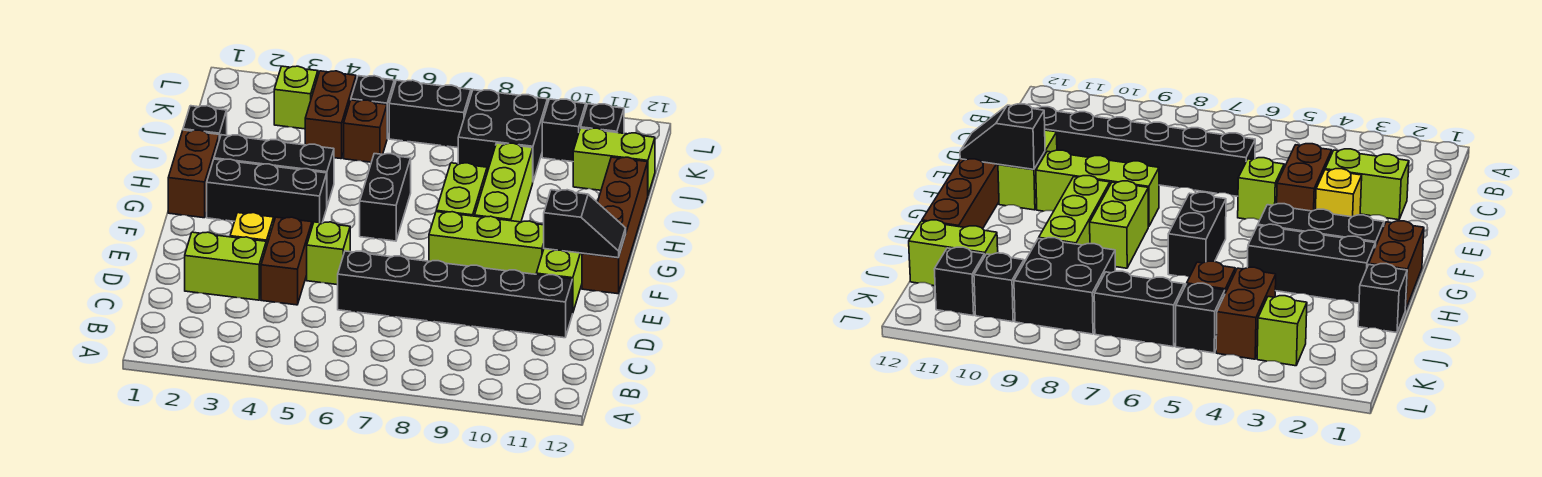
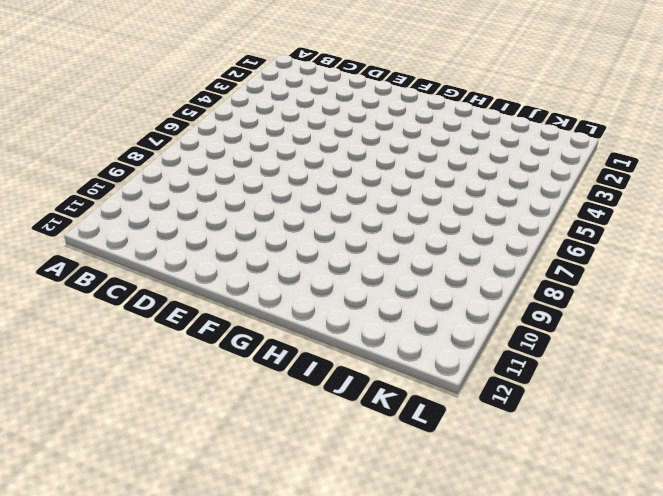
none -> lime 1x2 brick [185,232,266,300]
none -> brown 1x2 brick [261,217,312,305]
none -> black 1x6 brick [338,251,573,338]

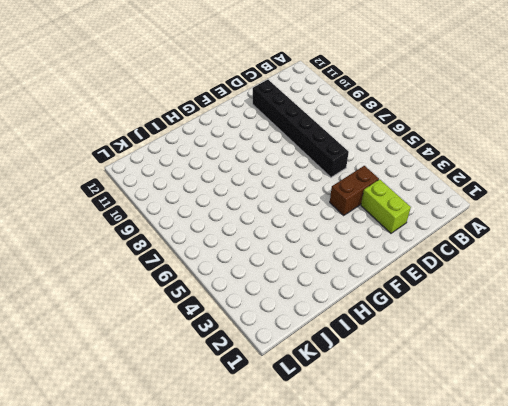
none -> yellow 1x1 brick [230,213,274,247]
none -> lime 1x1 brick [307,222,350,285]
none -> lime 1x2 brick [536,249,582,311]

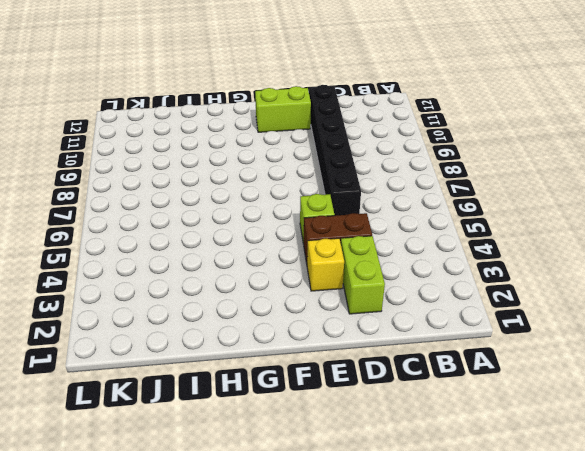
none -> lime 1x3 brick [429,212,544,274]
none -> brown 1x4 brick [582,157,648,294]
none -> brown 1x2 brick [168,130,219,218]

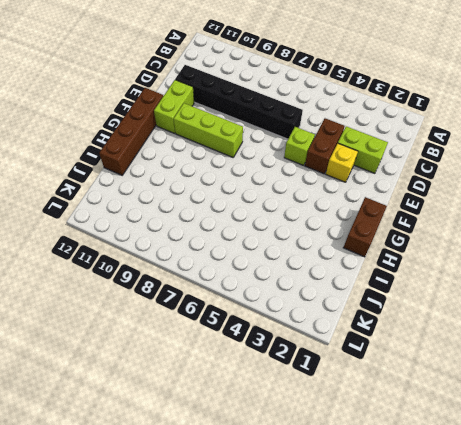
none -> black 1x3 brick [207,159,327,226]
none -> black 1x2 brick [360,154,411,241]
none -> lime 1x2 brick [436,163,487,216]

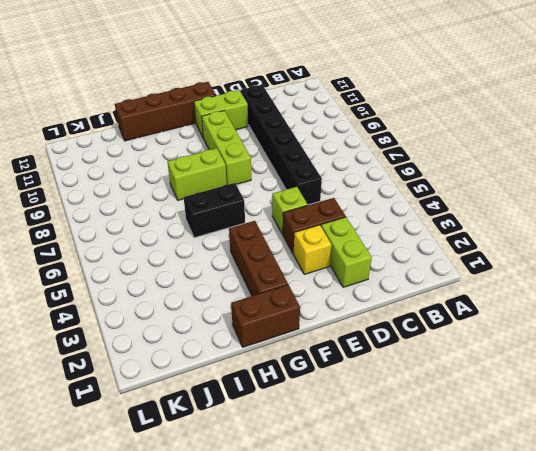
brown 1x3 brick [229,221,288,296] -> black 1x3 brick [207,159,327,226]
none -> lime 1x3 brick [475,143,533,222]
none -> black 1x3 brick [214,135,334,206]
none -> black 1x1 brick [183,106,227,139]

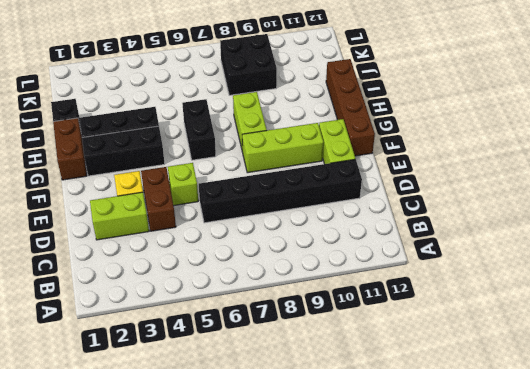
none -> lime 1x3 brick [475,143,533,222]
none -> brown 1x2 brick [305,71,356,159]
none -> brown 1x1 brick [344,100,387,162]

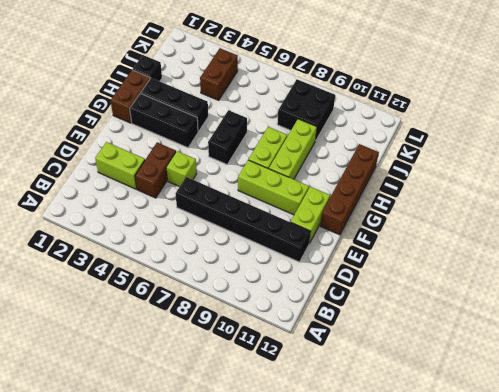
none -> yellow 1x1 brick [230,213,274,247]
none -> brown 1x1 brick [344,100,387,162]
none -> lime 1x2 brick [573,128,655,194]

